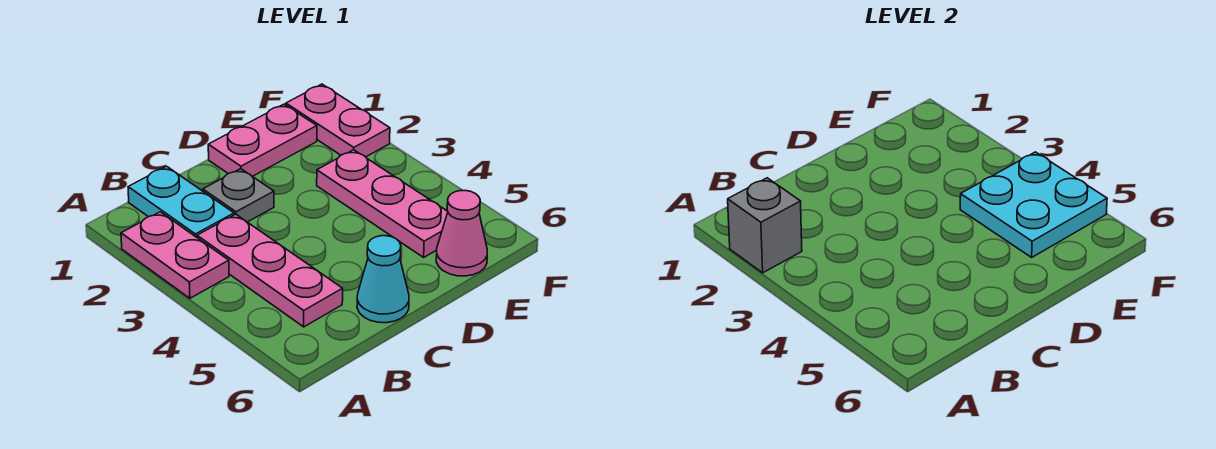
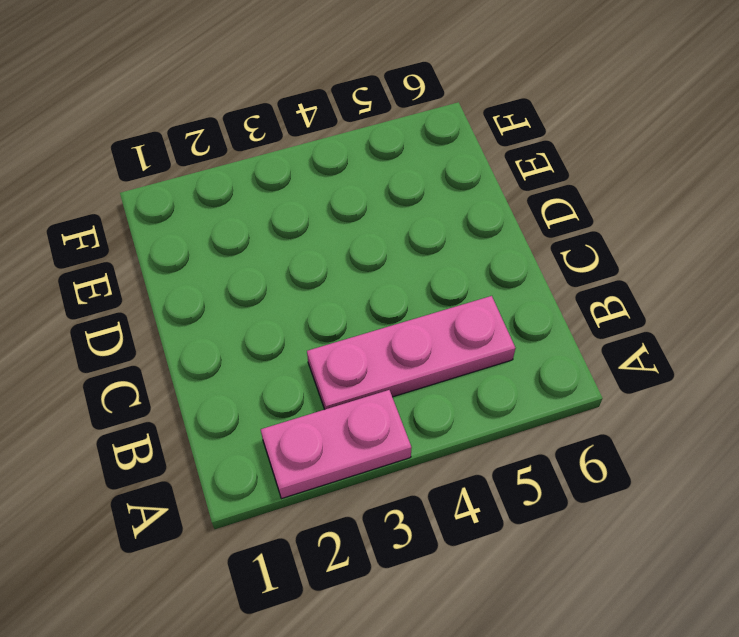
none -> cyan 1x2 plate [128,166,234,237]
none -> grey 1x1 plate [203,169,274,222]

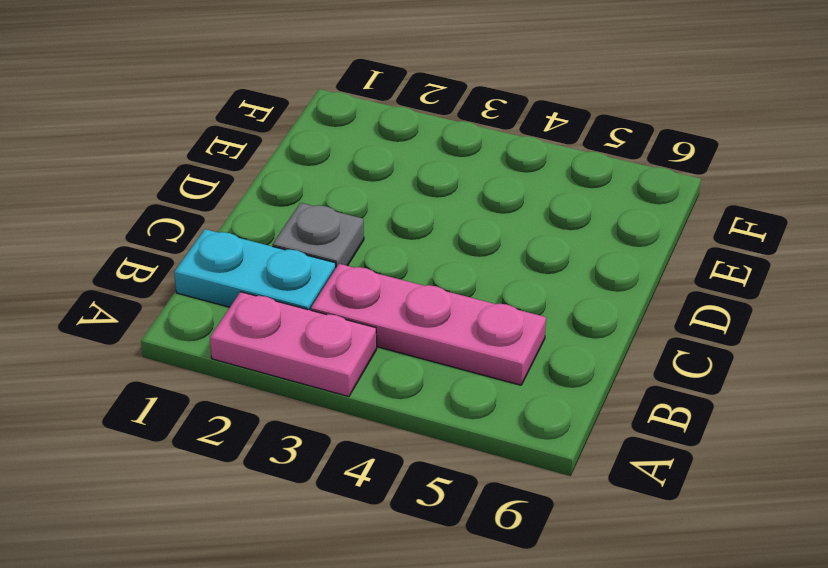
none -> cyan 1x1 cone [357,236,409,323]
none -> pink 1x2 plate [208,104,317,176]

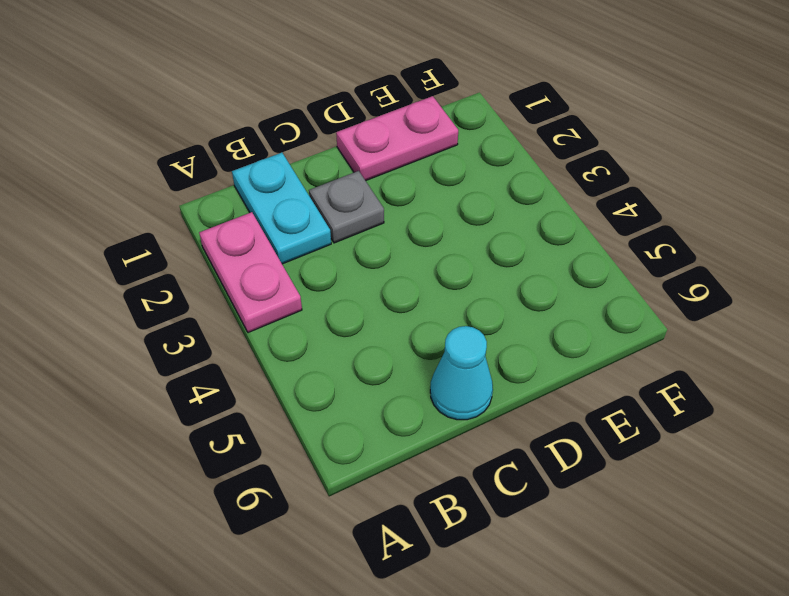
none -> pink 1x3 plate [197,214,343,327]
none -> pink 1x3 plate [317,150,448,257]

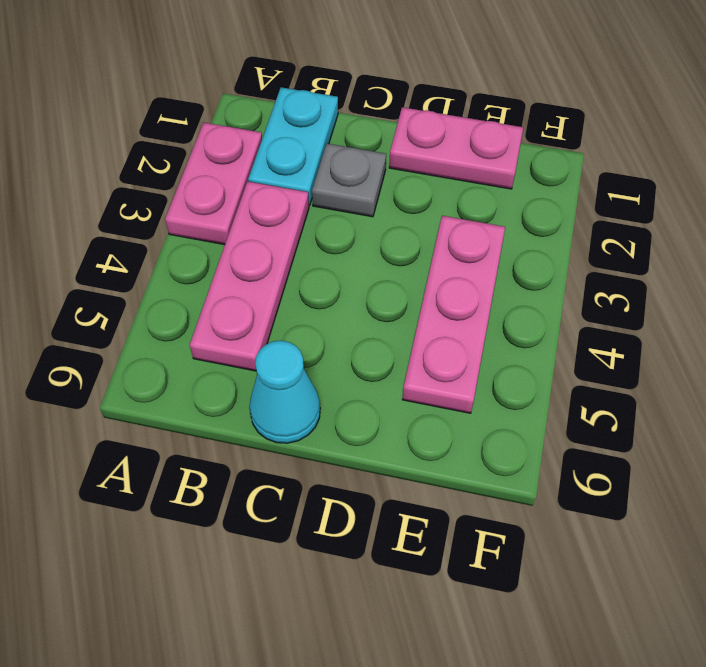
none -> pink 1x1 cone [436,190,487,276]
none -> pink 1x2 plate [286,84,390,157]

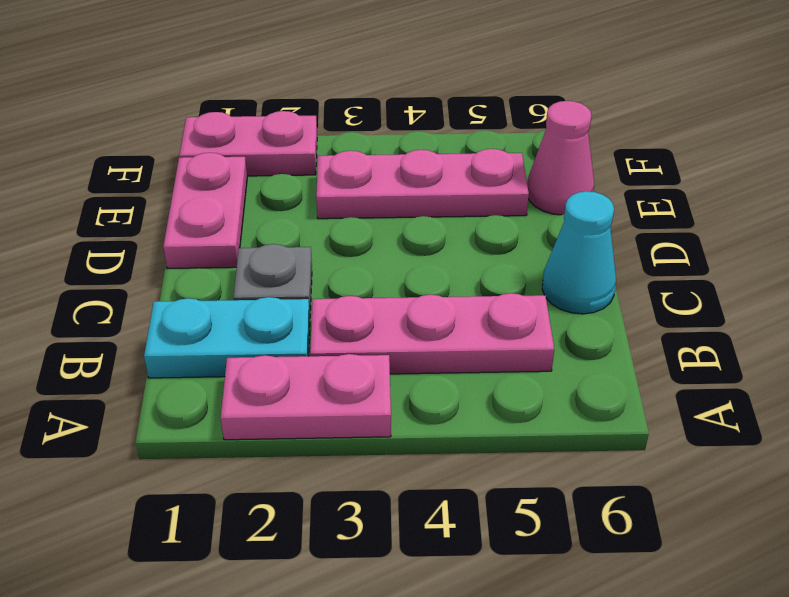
none -> grey 1x1 brick [728,178,802,273]
none -> cyan 2x2 plate [960,152,1107,257]

